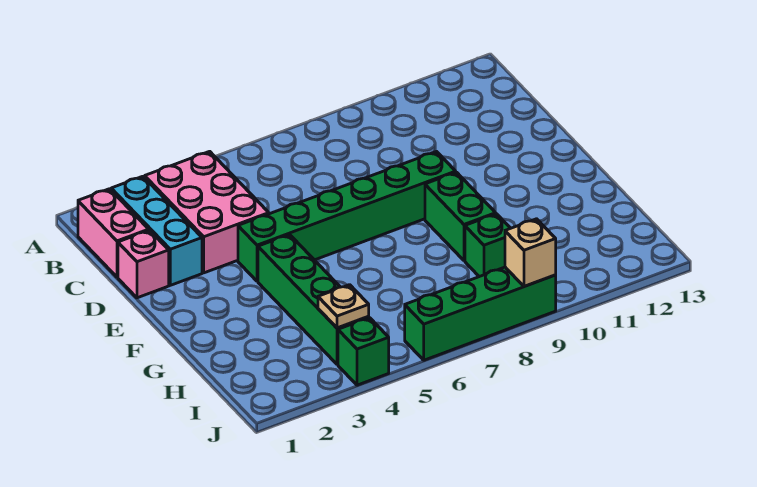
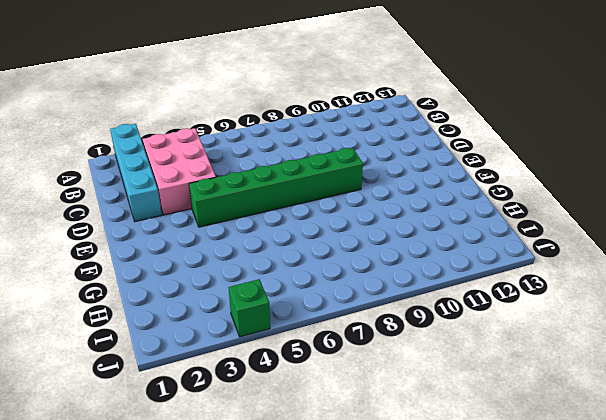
cyan 1x4 brick [110,124,162,222] -> cyan 1x3 brick [111,176,202,285]
none -> pink 1x2 brick [78,189,149,277]
none -> pink 1x1 brick [118,230,169,298]
none -> green 1x4 brick [258,235,369,364]

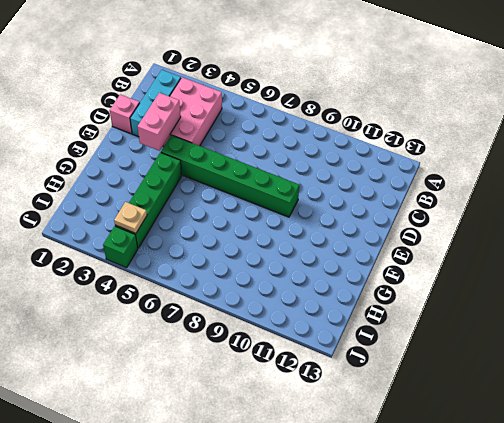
pink 1x2 brick [138,93,181,151] -> pink 1x2 brick moved to [78,189,149,277]
none -> green 1x2 brick [425,172,496,261]
none -> green 1x1 brick [465,214,510,277]
none -> green 1x4 brick [405,267,556,360]

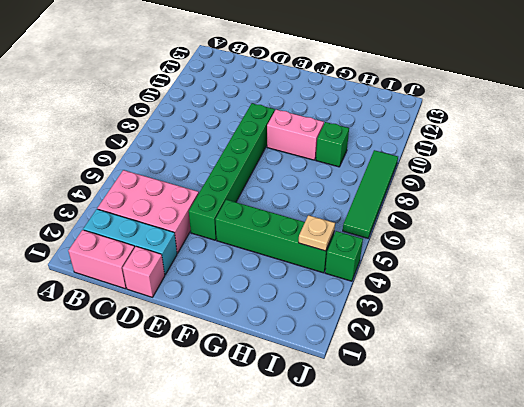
pink 1x2 brick [267,109,324,160] -> green 1x2 brick [425,172,496,261]
green 1x4 tile [343,150,398,238] -> green 1x4 brick [405,267,556,360]
none -> tan 1x1 brick [505,219,556,286]

